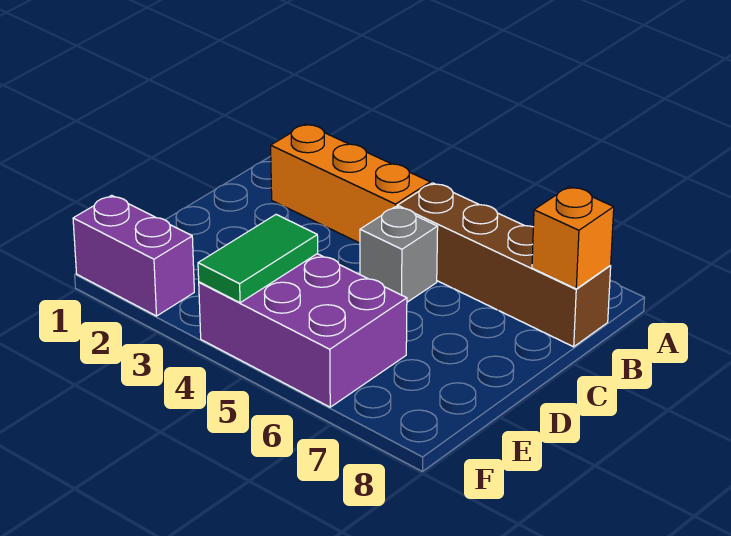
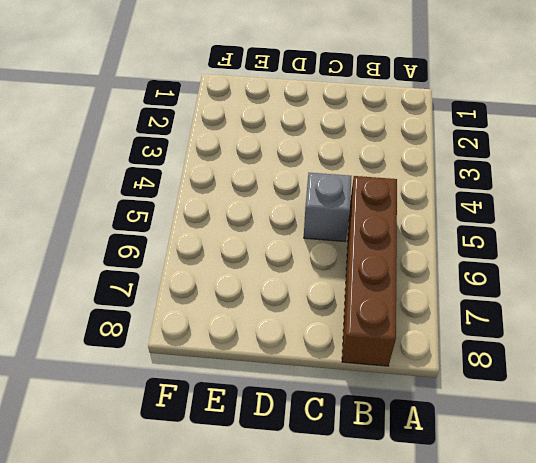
none -> orange 1x3 brick [271,124,430,243]
none -> purple 2x3 brick [199,254,407,407]

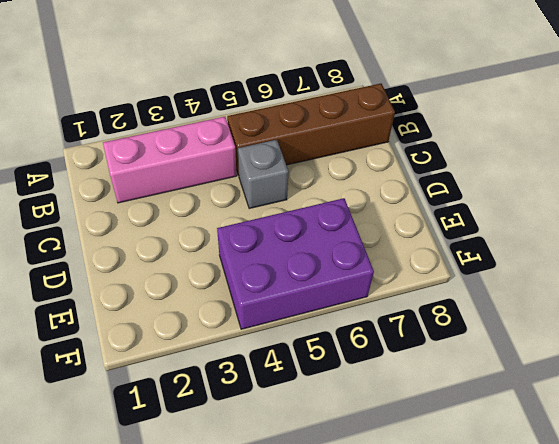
pink 1x3 brick [103,117,237,203] -> orange 1x3 brick [271,124,430,243]
none -> purple 1x2 brick [73,195,194,316]
none -> orange 1x1 brick [532,187,614,289]

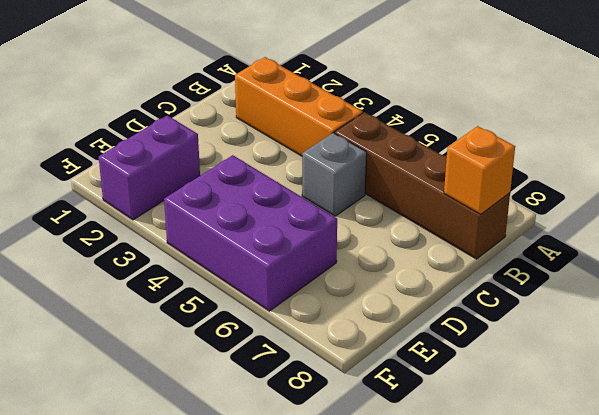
purple 1x2 brick [99,115,200,220] -> purple 1x2 brick turned to [73,195,194,316]
none -> green 1x2 tile [198,215,318,303]

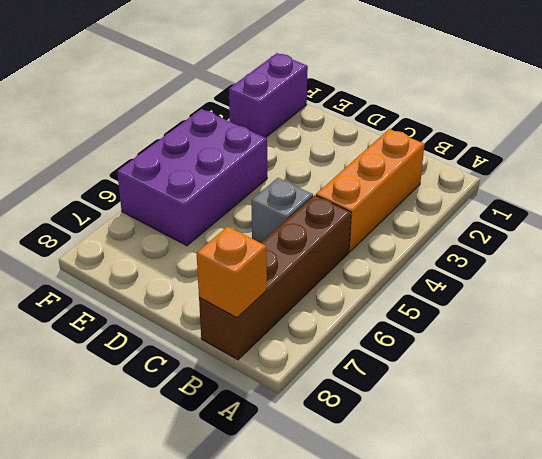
none -> green 1x2 tile [198,215,318,303]

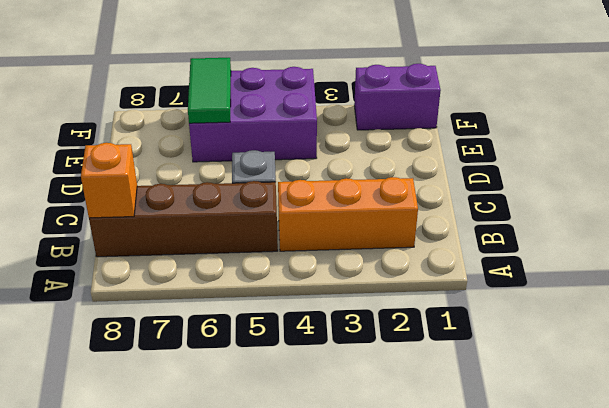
green 1x2 tile [188,58,231,123] -> green 1x2 tile moved to [198,215,318,303]

